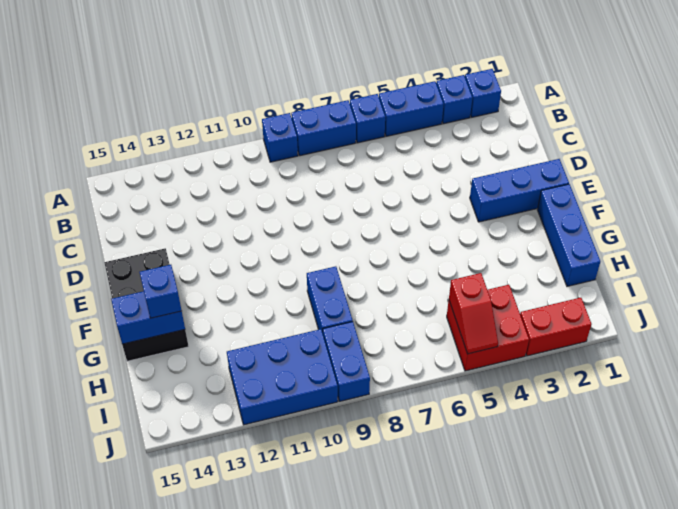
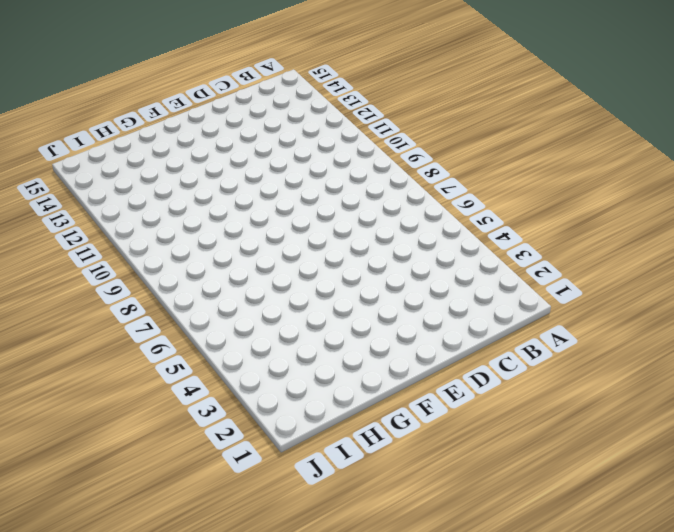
none -> blue 1x1 brick [465,69,501,117]
none -> blue 1x1 brick [436,75,472,124]
none -> blue 1x2 brick [379,81,444,136]

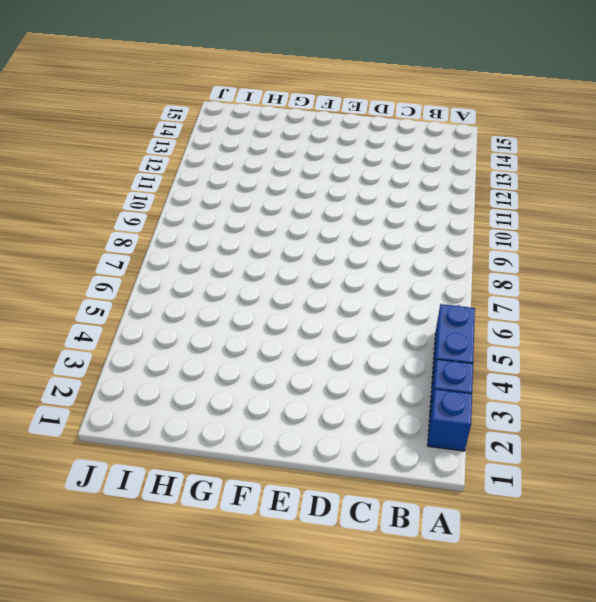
none -> blue 1x1 brick [350,94,385,143]
none -> blue 1x2 brick [291,100,356,156]
none -> blue 1x1 brick [262,113,298,162]

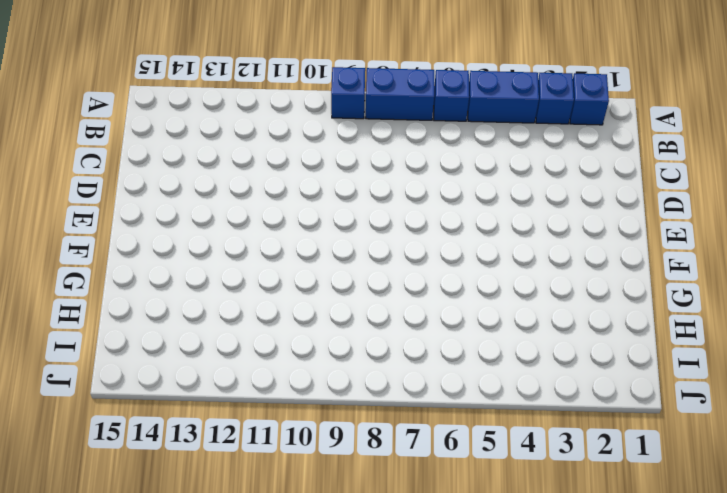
none -> blue 1x3 brick [470,159,569,222]
none -> black 2x3 brick [104,248,189,361]
none -> blue 1x3 brick [537,184,600,286]

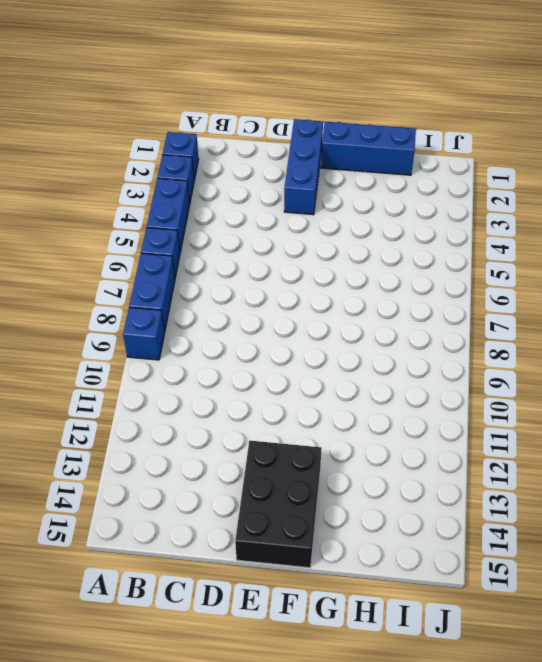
black 2x3 brick [235,441,322,568] -> black 2x3 brick turned to [104,248,189,361]
none -> blue 1x2 brick [307,266,353,333]
none -> red 2x2 brick [447,285,529,371]
none -> blue 1x2 brick [323,322,370,401]

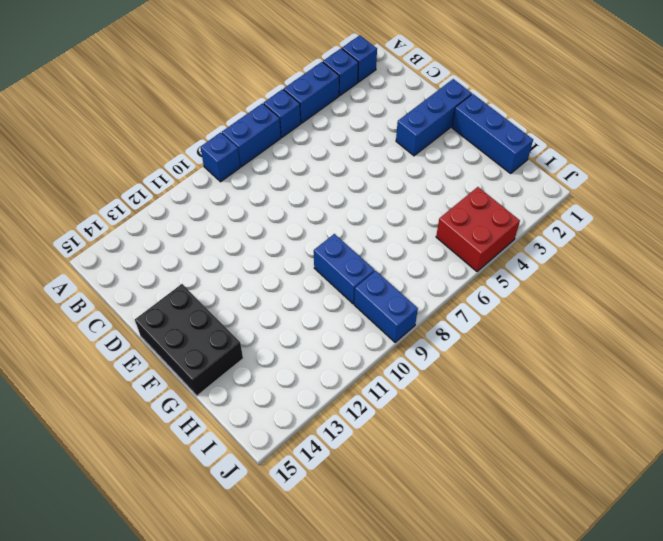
none -> blue 2x3 brick [227,329,338,425]
none -> red 1x2 brick [520,298,592,356]
none -> blue 1x2 brick [111,291,185,344]

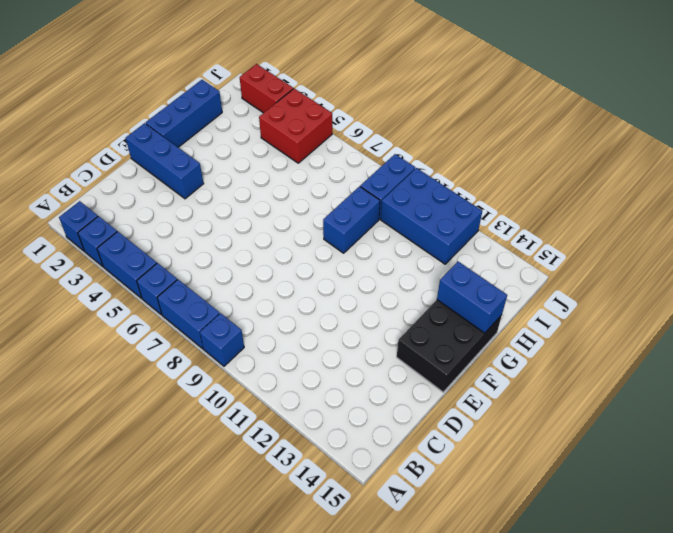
none -> red 1x2 slope [449,273,498,354]
none -> blue 1x1 brick [140,265,182,318]

